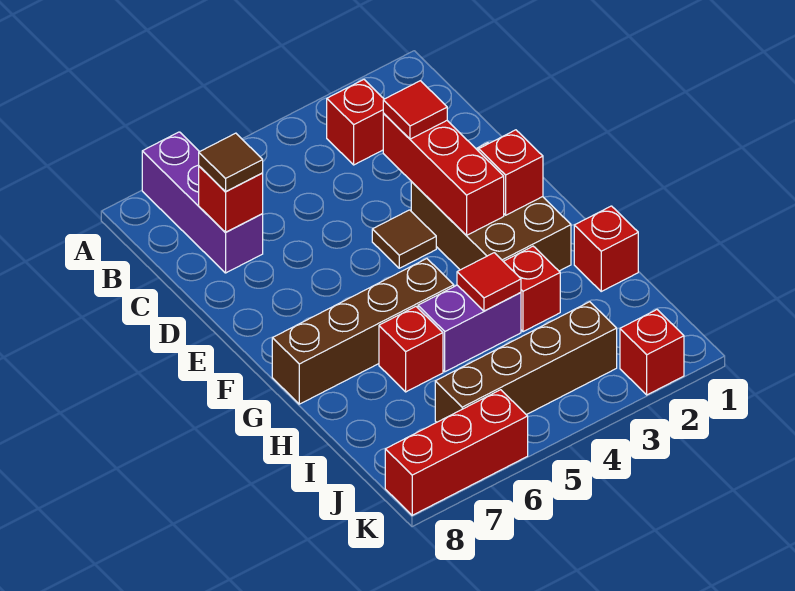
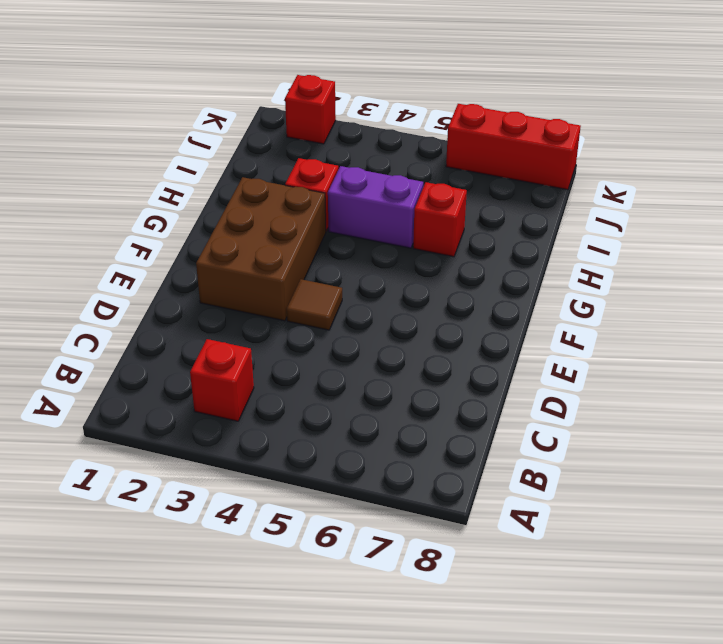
none -> purple 1x3 brick [142,132,263,273]
none -> brown 1x4 brick [272,259,454,404]
none -> red 1x1 brick [574,206,638,291]

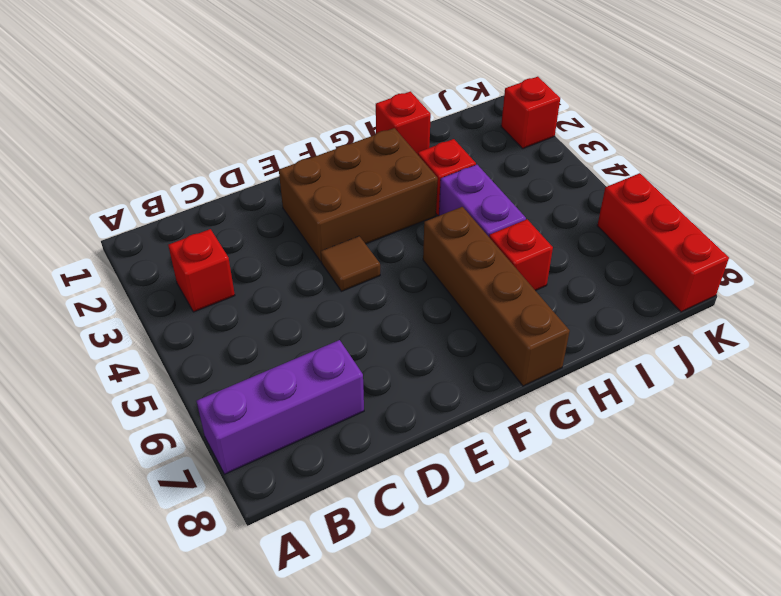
none -> brown 1x4 brick [435,302,617,422]
none -> red 1x1 brick [199,166,263,232]
none -> red 1x3 brick [383,113,504,235]

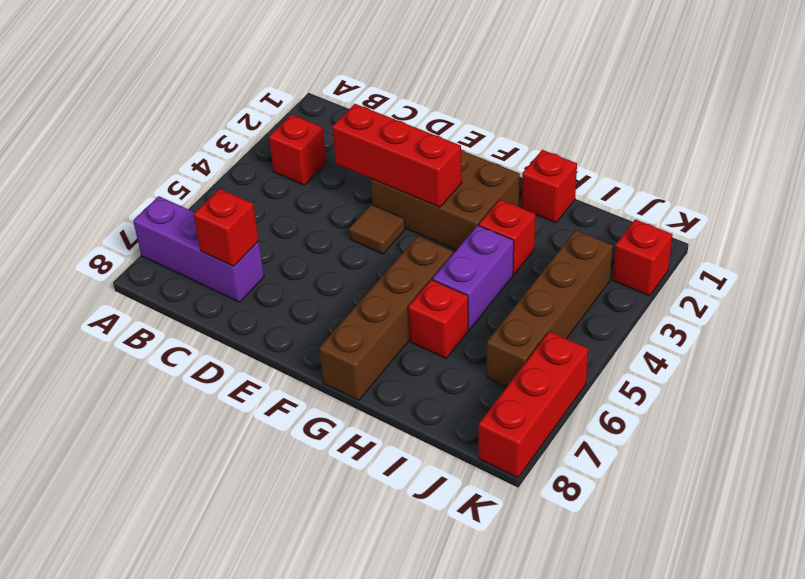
none -> red 1x1 brick [479,130,543,215]
none -> red 1x1 tile [457,253,521,311]
none -> brown 1x1 tile [199,133,263,191]

